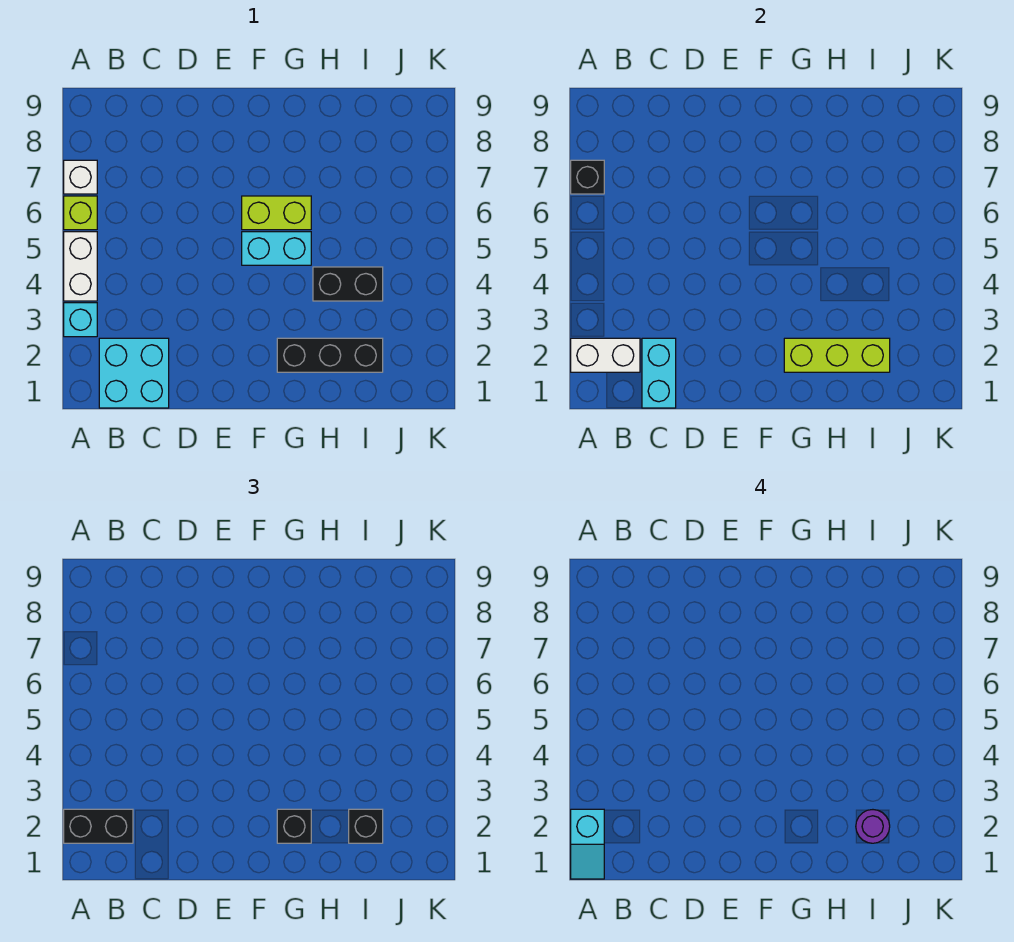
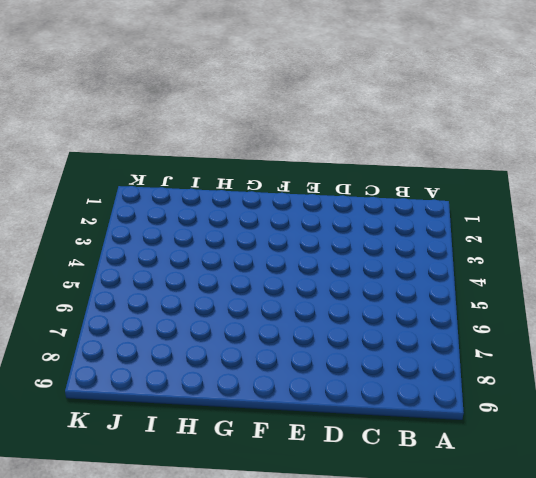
none -> cyan 1x1 brick [64,303,97,337]
none -> white 1x2 brick [64,232,97,301]
none -> lime 1x1 brick [64,196,97,230]

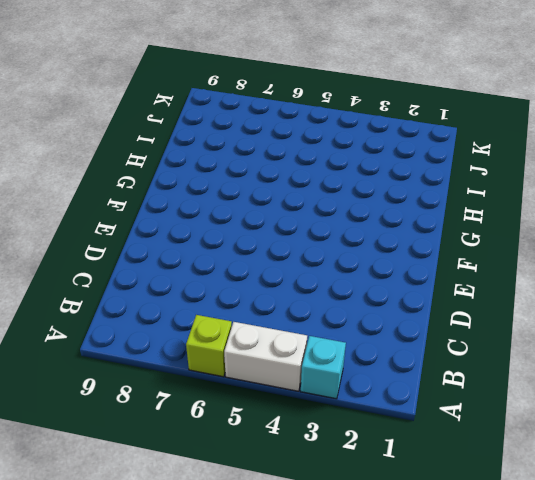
none -> white 1x1 brick [64,160,97,194]
none -> cyan 2x2 brick [99,338,169,408]
none -> cyan 1x2 brick [242,232,311,265]

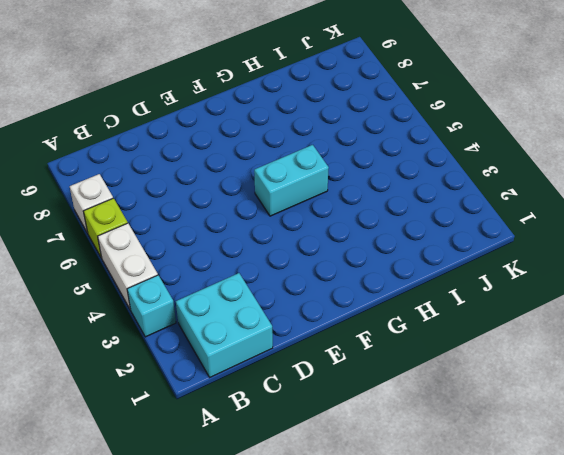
none -> lime 1x2 brick [242,196,311,230]
none -> black 1x3 brick [277,338,383,372]
none -> black 1x2 brick [313,267,383,301]

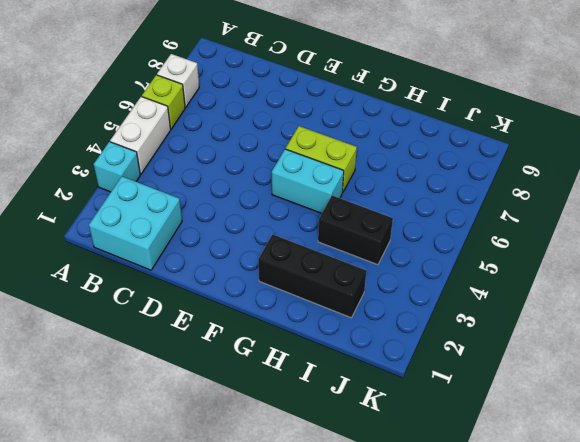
none -> white 1x2 brick [571,338,640,372]
none -> black 1x1 brick [571,160,604,194]
none -> cyan 1x2 brick [642,338,676,408]

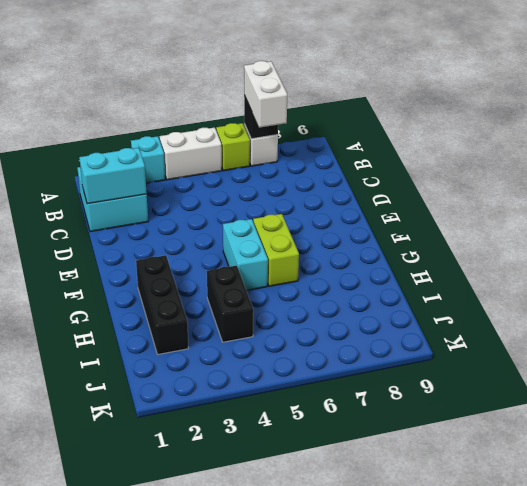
white 1x2 brick [244,61,287,128] -> white 1x2 brick moved to [571,338,640,372]
none -> lime 1x3 brick [784,338,890,372]
none -> black 1x2 brick [64,809,133,843]
none -> black 1x1 brick [277,809,311,843]

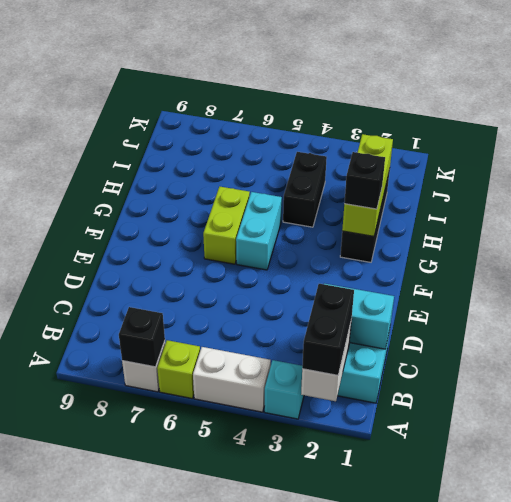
none -> black 1x1 brick [349,809,383,843]
none -> cyan 1x2 slope [571,809,604,879]
none -> purple 1x1 round brick [856,810,890,843]

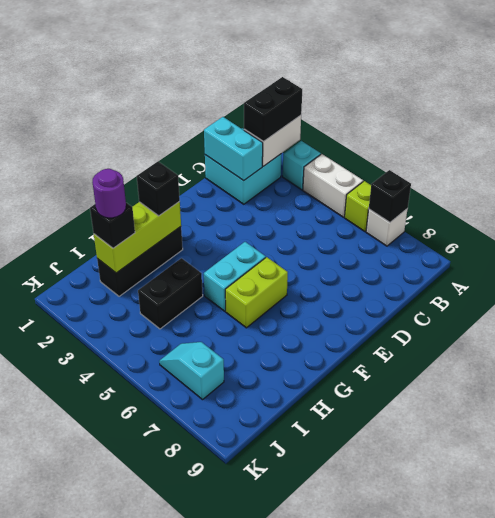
cyan 1x2 slope [159,342,224,400] -> cyan 1x2 slope moved to [571,809,604,879]

